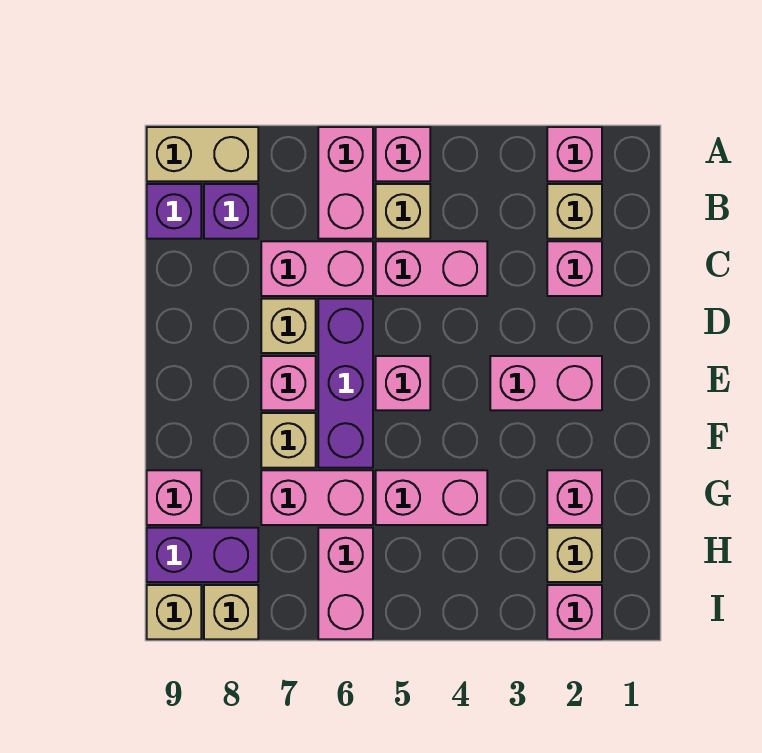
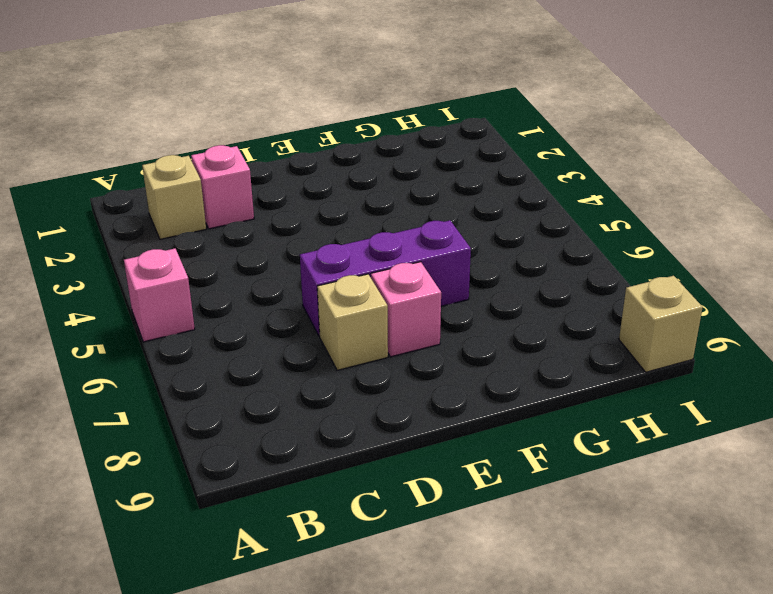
none -> pink 1x1 brick [547,127,602,181]
none -> pink 1x2 brick [318,127,373,239]
none -> tan 1x2 brick [147,127,258,181]

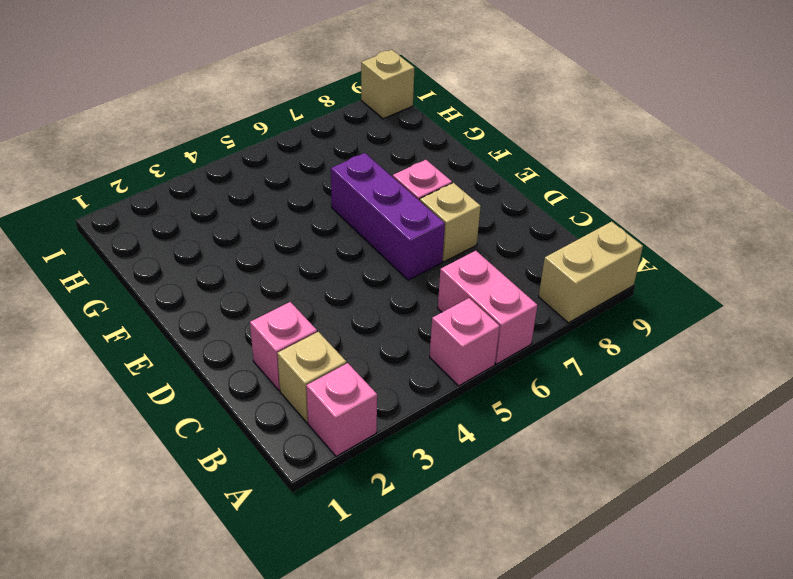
none -> tan 1x1 brick [376,184,430,239]
none -> purple 1x1 brick [204,184,258,239]
none -> purple 1x1 brick [147,184,201,239]

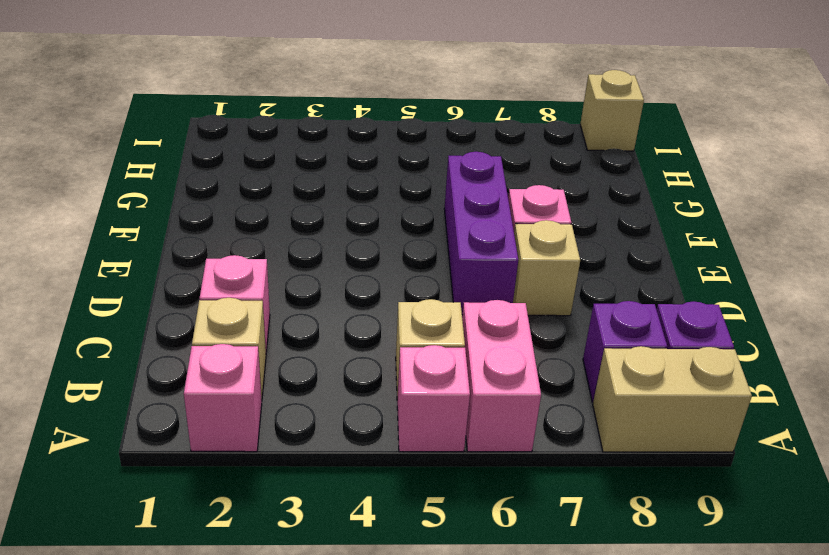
none -> pink 1x2 brick [376,241,487,296]
none -> pink 1x2 brick [261,241,373,296]
none -> pink 1x2 brick [490,356,602,410]

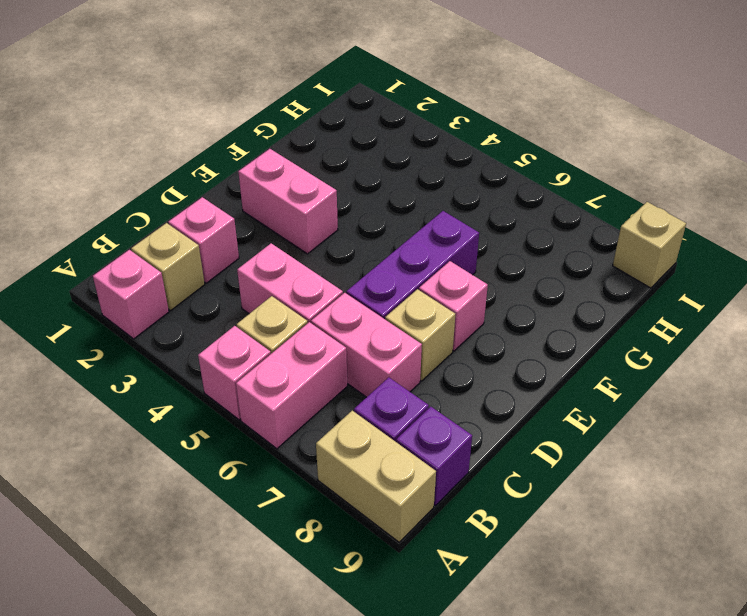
none -> pink 1x1 brick [376,356,430,410]
none -> tan 1x1 brick [261,413,316,468]
none -> pink 1x1 brick [547,470,602,525]

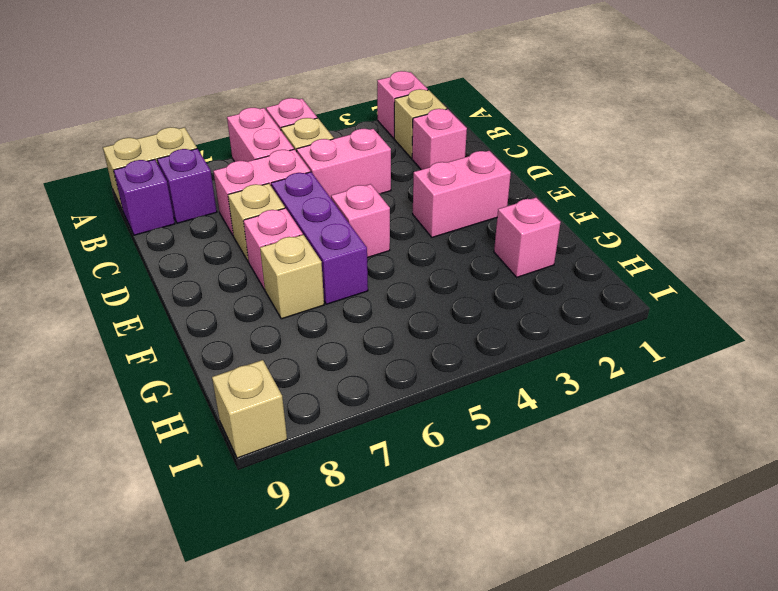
none -> pink 1x2 brick [376,470,487,525]
none -> pink 1x2 brick [261,470,373,525]
none -> pink 1x1 brick [147,470,201,525]

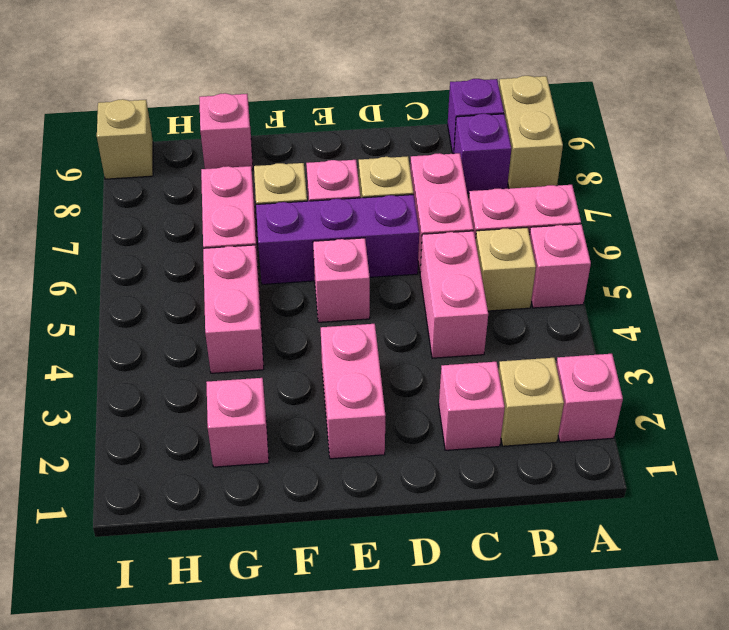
none -> tan 1x1 brick [547,528,602,582]
none -> pink 1x2 brick [318,528,373,639]
none -> purple 1x2 brick [147,528,258,582]

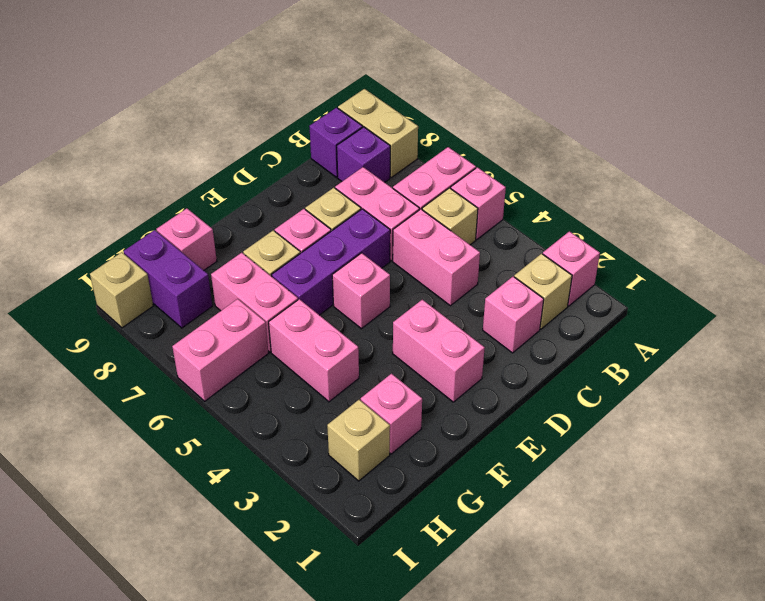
none -> pink 1x1 brick [547,585,602,639]
none -> tan 1x1 brick [204,585,258,639]

